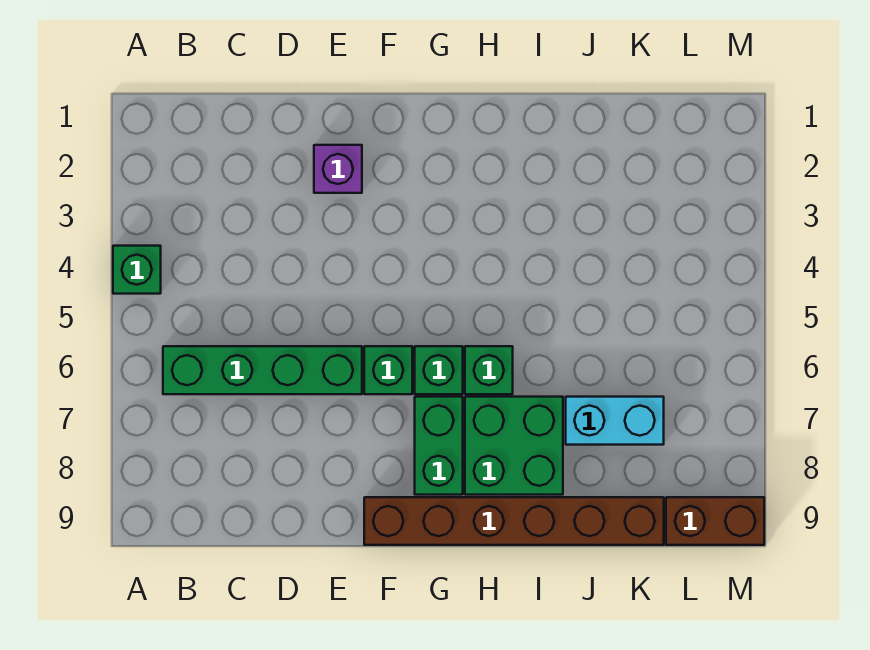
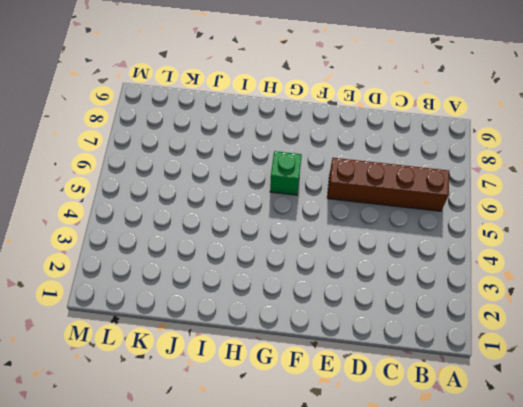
brown 1x4 brick [327,158,449,211] -> green 1x4 brick [163,346,362,394]
none -> green 1x1 brick [113,246,161,294]
none -> purple 1x1 brick [314,145,362,193]

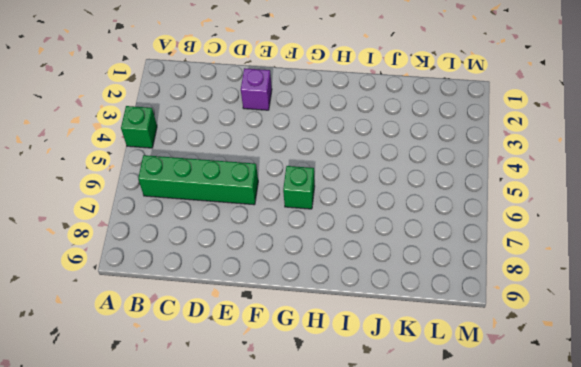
none -> green 1x1 brick [364,346,412,394]
none -> brown 1x6 brick [364,497,664,545]

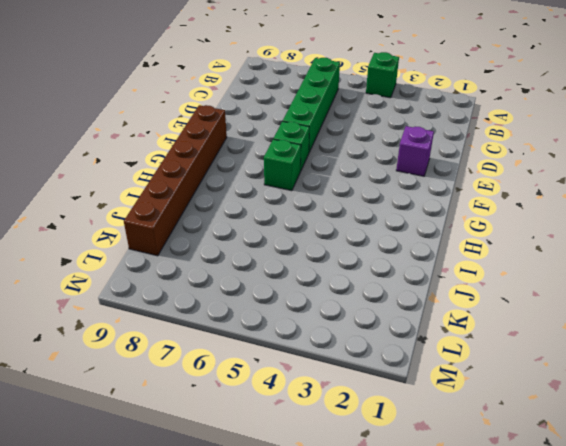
none -> green 1x2 brick [415,397,463,495]
none -> green 1x1 brick [465,346,513,394]

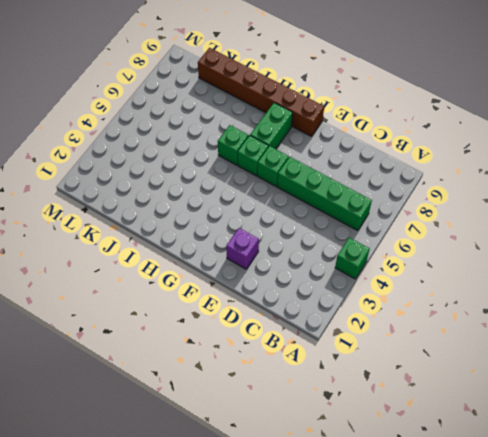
none -> green 2x2 brick [465,397,563,495]
none -> cyan 1x2 brick [566,397,664,445]

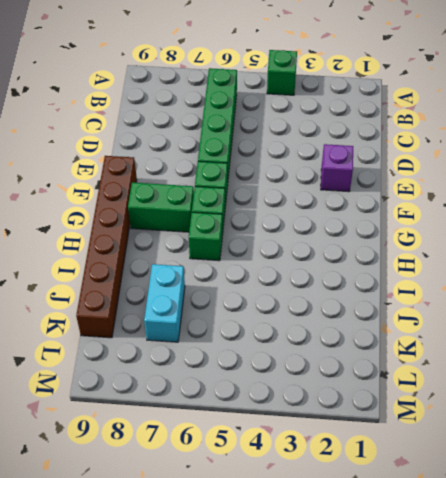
none -> green 2x2 brick [465,397,563,495]
none -> brown 1x2 brick [666,497,764,545]

